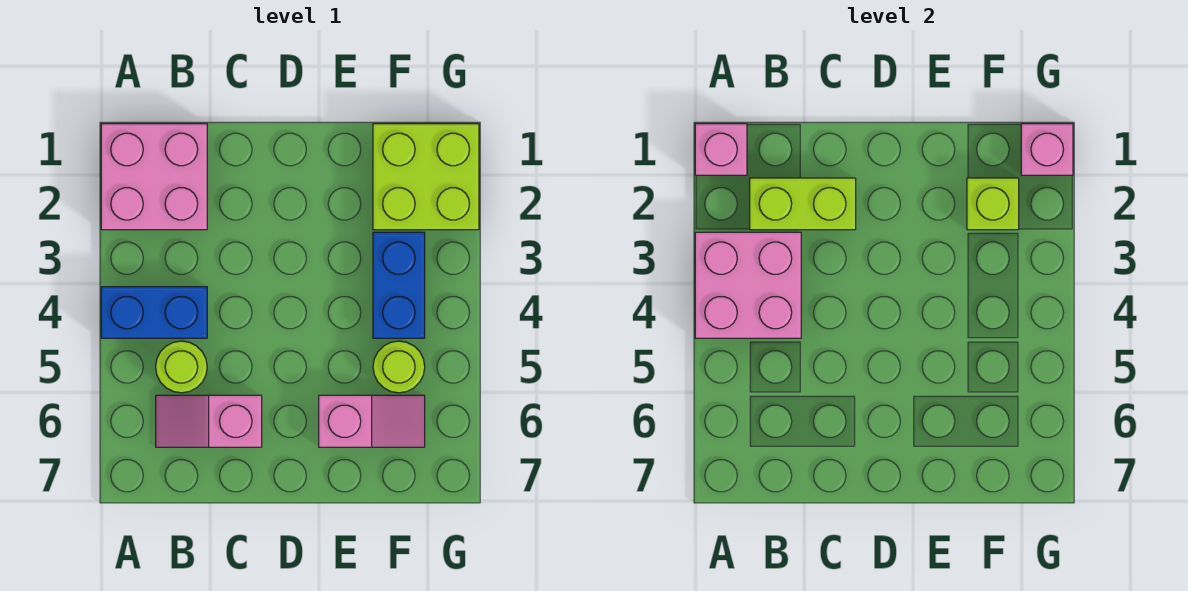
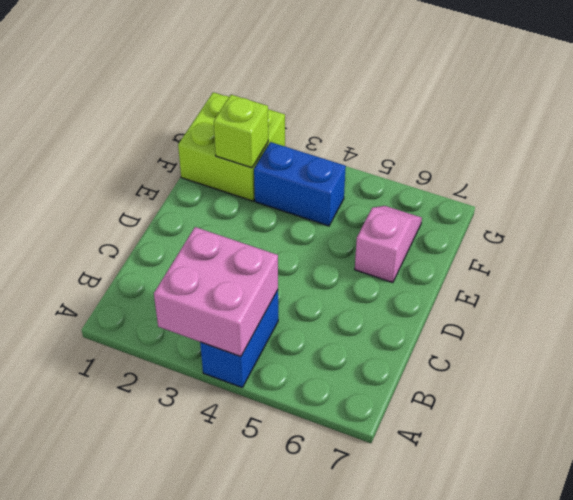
none -> pink 2x2 brick [101,124,207,230]
none -> lime 1x1 round brick [156,341,207,393]
none -> pink 1x2 slope [156,395,262,447]

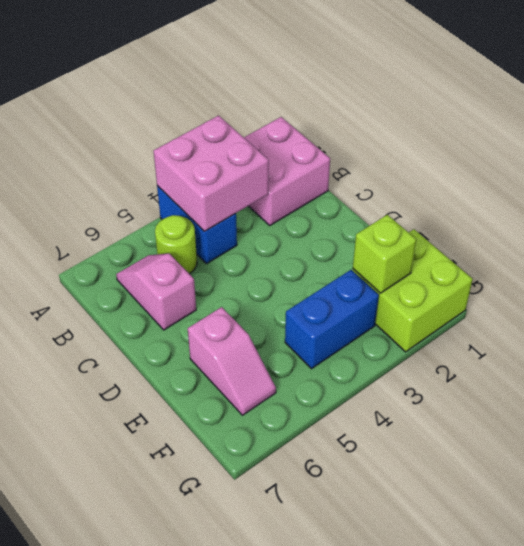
none -> lime 1x1 round brick [373,341,425,393]
none -> pink 1x1 brick [695,124,747,175]
none -> lime 1x2 brick [750,178,856,230]

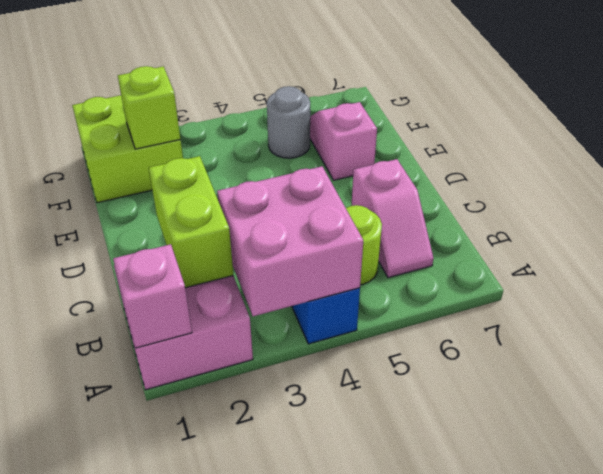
grey 1x1 round brick [267,86,310,158] -> lime 1x1 round brick [373,341,425,393]
none -> blue 1x2 brick [373,232,425,338]
none -> pink 1x1 brick [1021,124,1073,175]

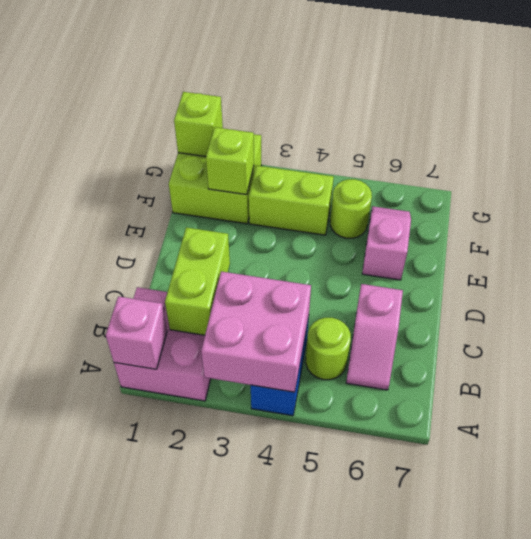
lime 1x2 brick [249,165,334,235] -> blue 1x2 brick [373,232,425,338]
lime 1x1 brick [174,92,223,156] -> pink 1x1 brick [1021,124,1073,175]

